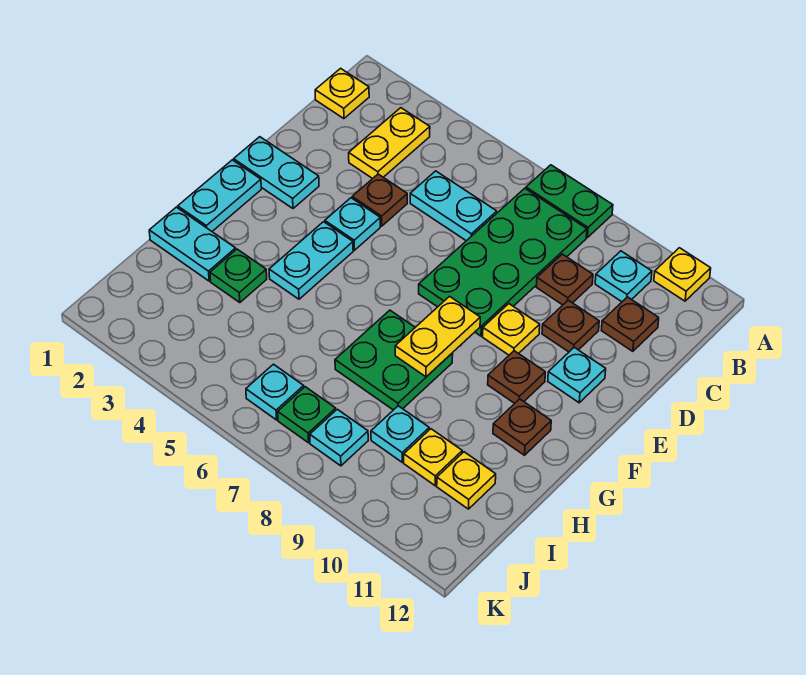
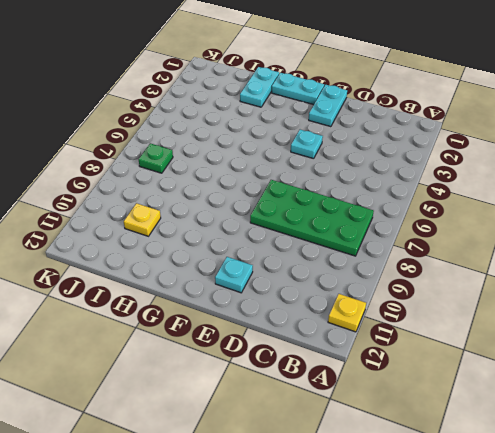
none -> green 1x2 plate [526,165,613,238]
none -> yellow 1x1 plate [315,68,369,119]
none -> yellow 1x2 plate [349,108,430,179]

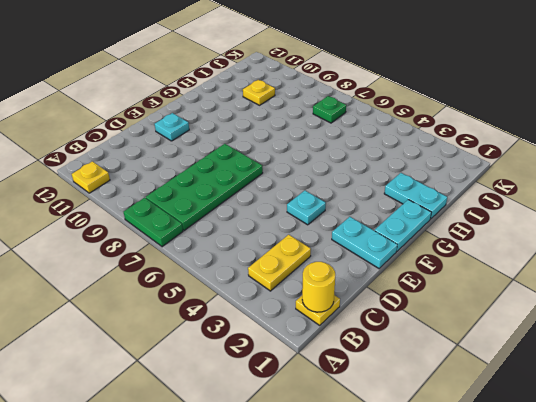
yellow 1x1 round brick [302,262,335,312] -> none
none -> cyan 1x1 plate [595,251,652,302]
none -> cyan 1x2 plate [410,171,497,241]
none -> brown 1x1 plate [536,254,593,305]

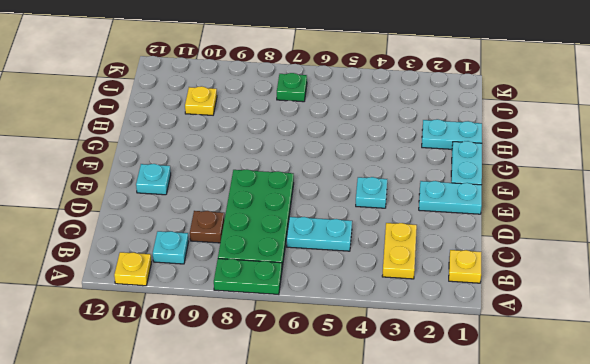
none -> brown 1x1 plate [601,297,659,351]
none -> brown 1x1 plate [352,174,407,226]
none -> brown 1x1 plate [542,300,599,352]

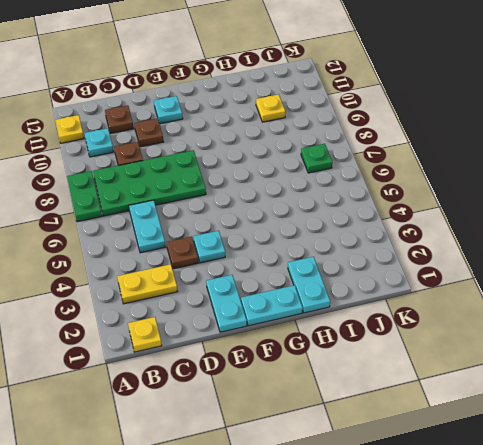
none -> yellow 1x1 plate [483,304,540,355]
none -> cyan 1x2 plate [269,222,353,299]
none -> brown 1x1 plate [488,351,545,403]

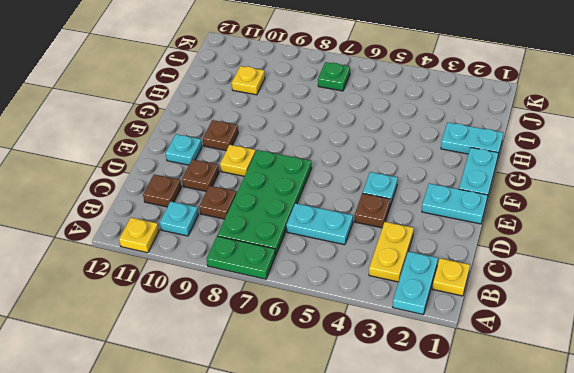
cyan 1x2 plate [393,252,438,314] -> cyan 1x2 plate moved to [269,222,353,299]
none -> green 2x2 plate [335,310,453,410]
none -> brown 1x1 plate [493,399,551,455]
none -> green 1x1 plate [210,249,267,303]

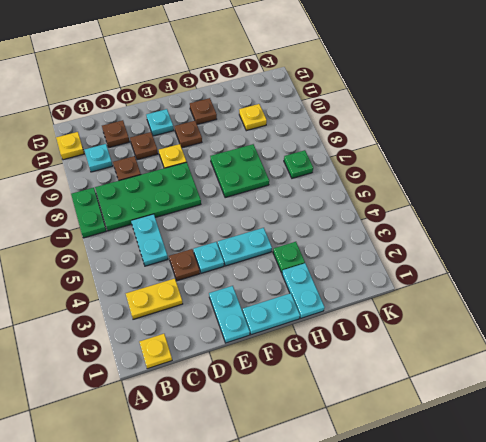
none -> cyan 1x1 plate [371,406,429,462]
none -> yellow 1x1 plate [437,452,496,509]
none -> cyan 1x1 plate [246,364,304,420]

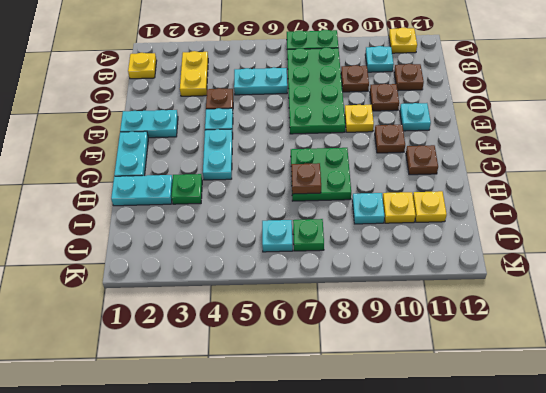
brown 1x1 plate [291,163,321,194] -> none
none -> cyan 1x1 plate [310,409,368,466]
none -> yellow 1x2 plate [395,296,480,377]

